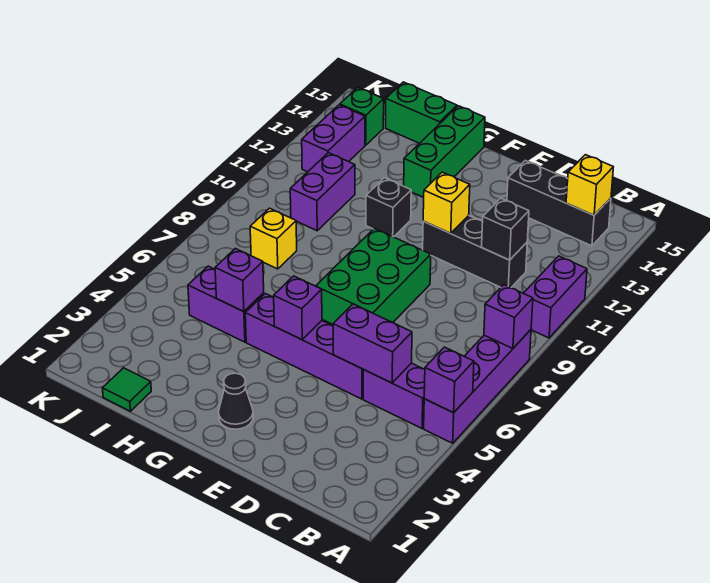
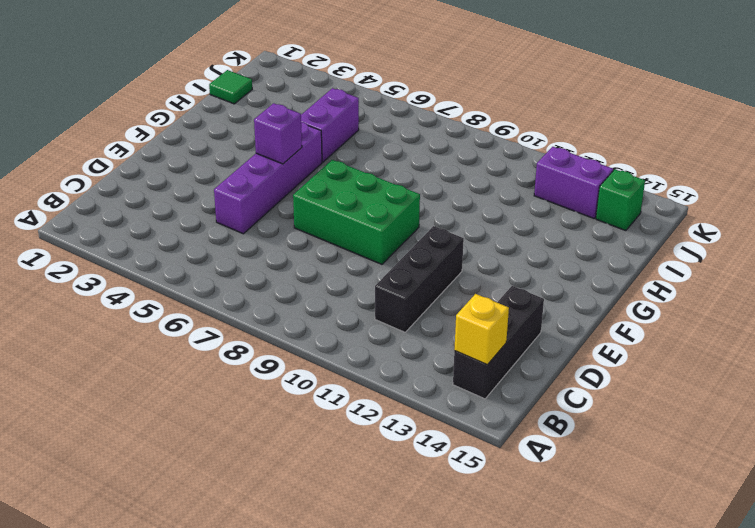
none -> purple 1x4 brick [424,330,531,443]
none -> purple 1x2 brick [524,256,587,338]
none -> purple 1x2 brick [363,363,425,428]

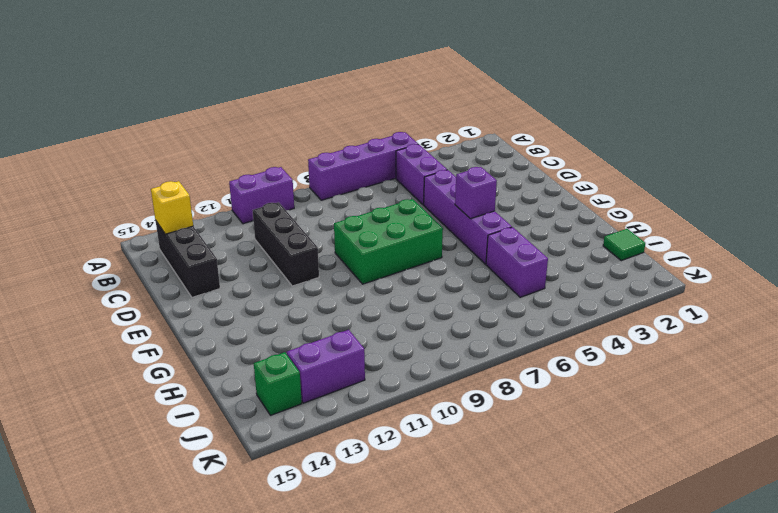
none -> black 1x1 cone [218,373,253,429]
none -> black 1x1 brick [366,178,411,237]
none -> green 1x3 brick [404,106,485,198]

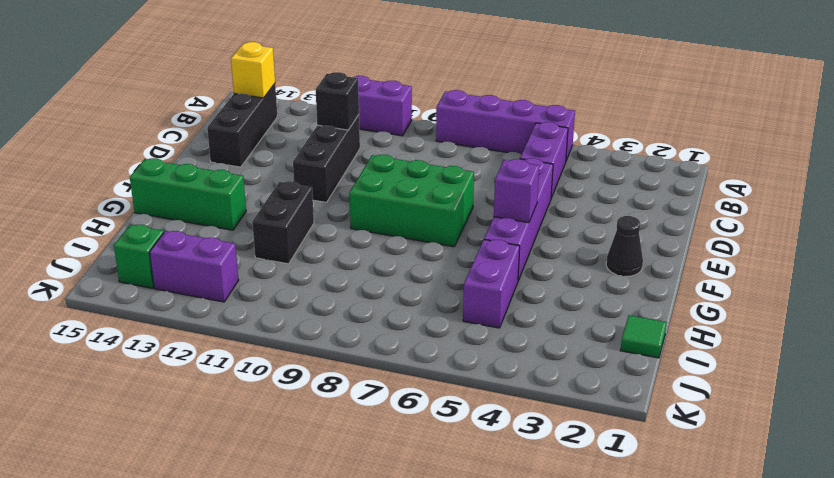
black 1x2 brick [252,181,314,264] -> black 1x1 brick [366,178,411,237]
none -> green 1x2 brick [386,82,457,143]
none -> yellow 1x1 brick [250,208,297,269]
none -> purple 1x2 brick [290,153,355,231]

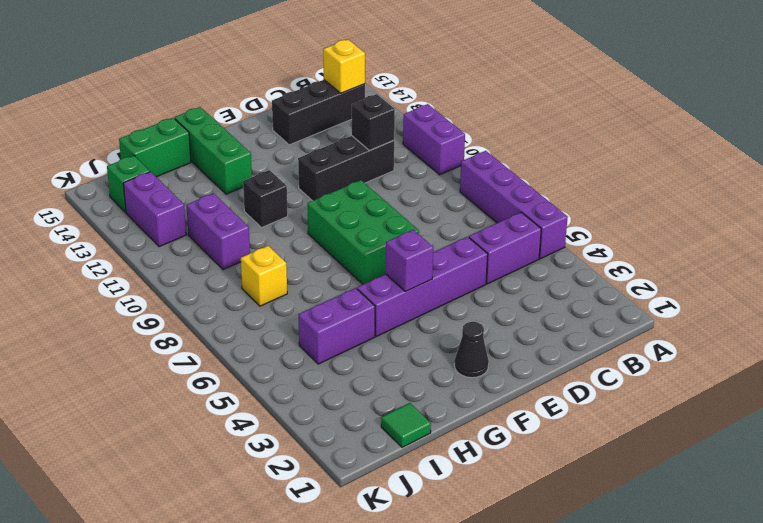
none -> purple 1x1 brick [424,347,474,413]
none -> purple 1x1 brick [484,285,533,348]
none -> purple 1x2 brick [333,304,412,383]

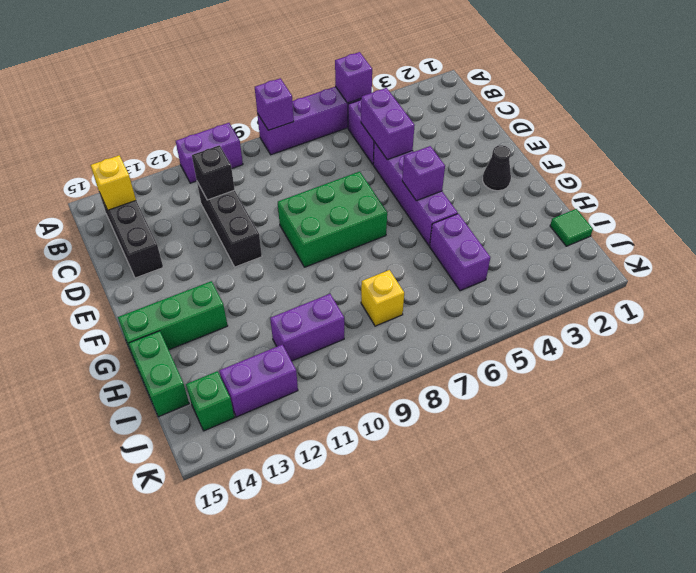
none -> black 1x1 brick [366,178,411,237]
none -> yellow 1x1 brick [423,172,470,234]
none -> purple 1x1 brick [215,248,264,312]

